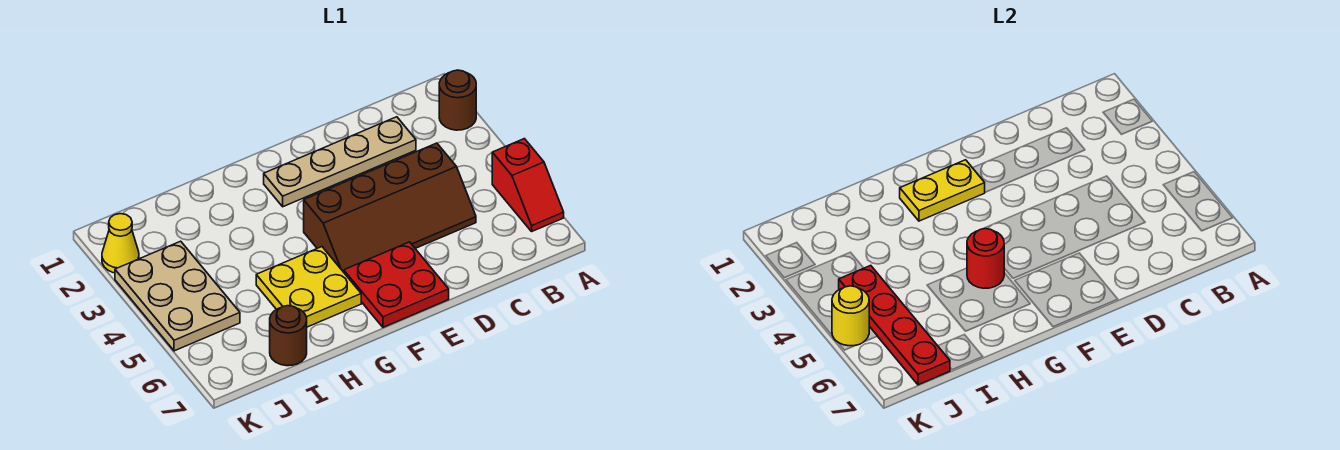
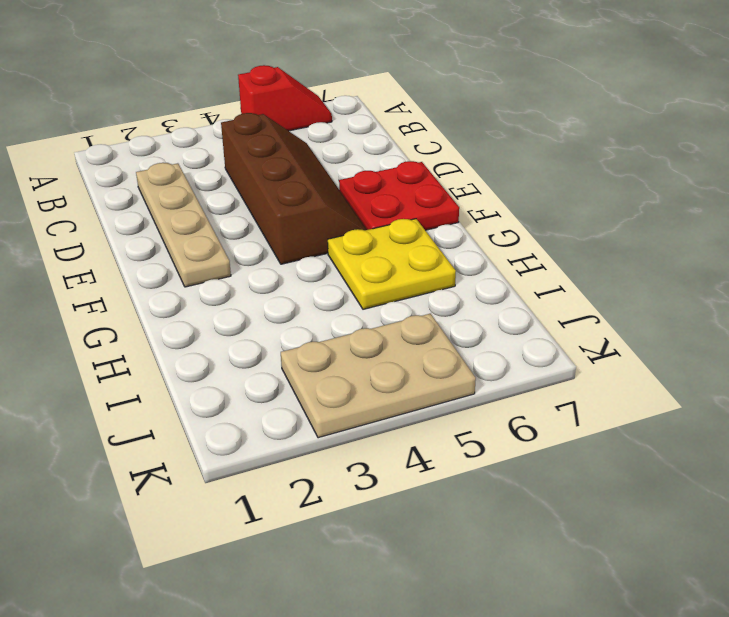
none -> brown 1x1 round brick [439,70,476,130]
none -> brown 1x1 round brick [270,306,307,366]
none -> yellow 1x1 cone [102,214,139,273]

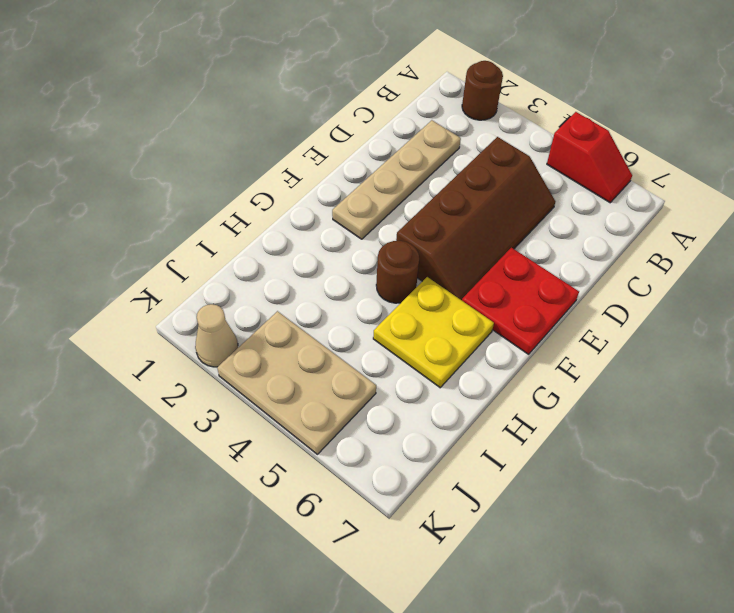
brown 1x1 round brick [376,241,419,303] -> brown 1x1 round brick moved to [270,306,307,366]
tan 1x1 cone [195,304,238,367] -> yellow 1x1 cone [102,214,139,273]
none -> yellow 1x2 plate [900,160,985,221]
none -> red 1x1 round brick [967,229,1004,288]
none -> red 1x4 plate [839,265,950,385]

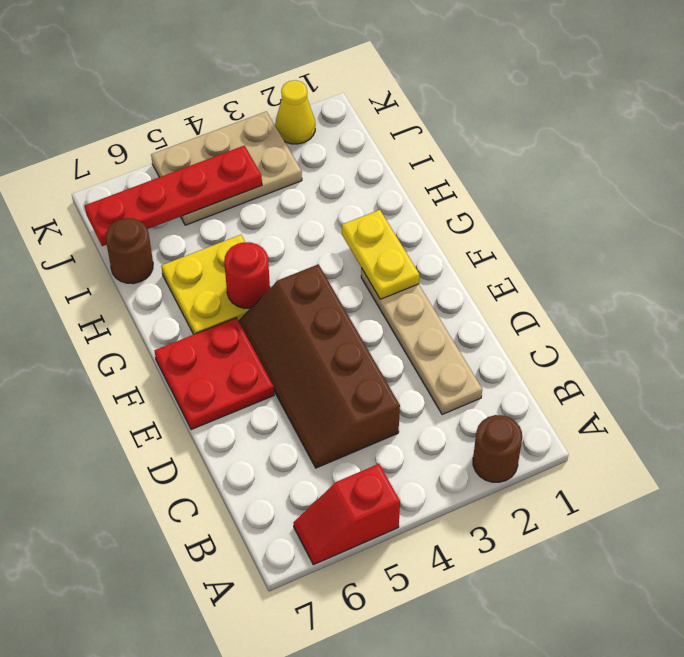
none -> yellow 1x1 round brick [832,286,869,346]

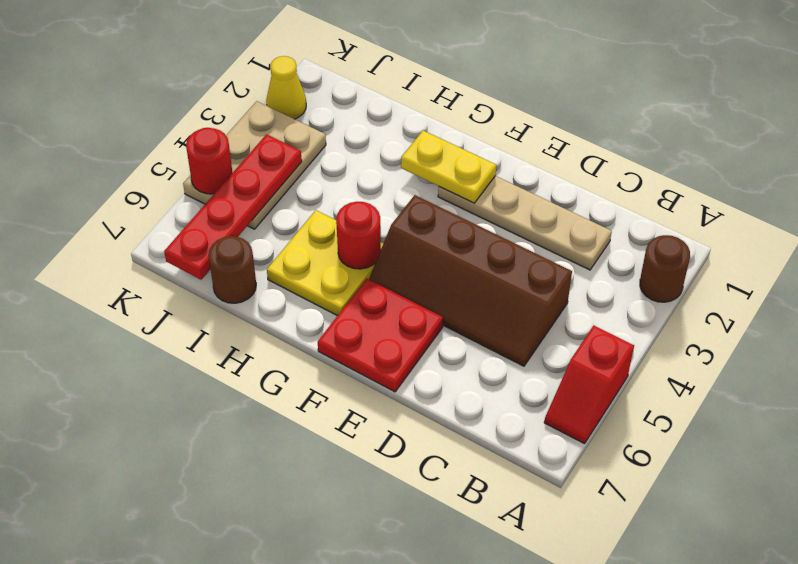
red 1x1 round brick [186,128,232,194] -> yellow 1x1 round brick [832,286,869,346]

